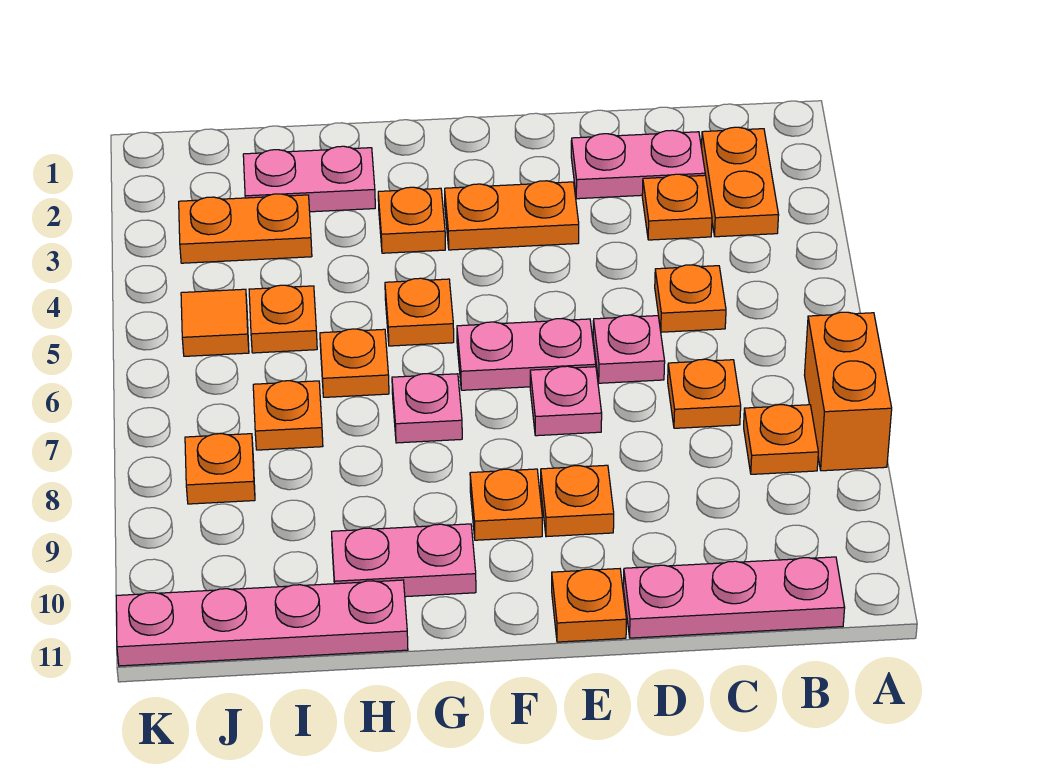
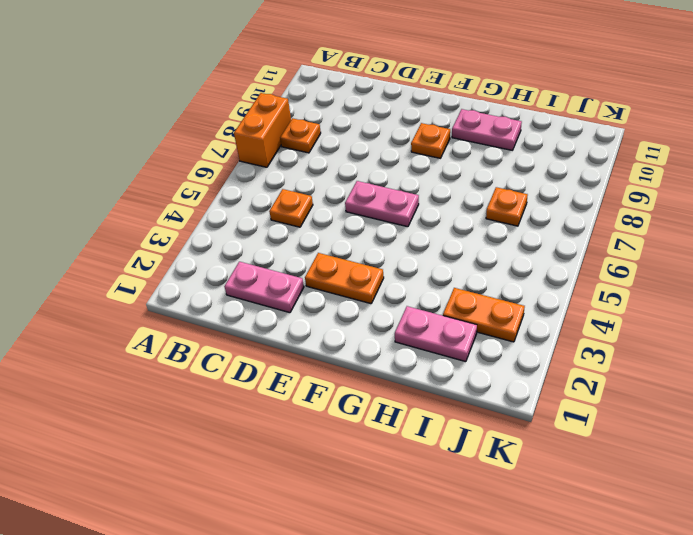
none -> orange 1x2 plate [701,127,779,237]
none -> pink 1x3 plate [623,557,845,638]
none -> orange 1x1 plate [642,174,712,240]

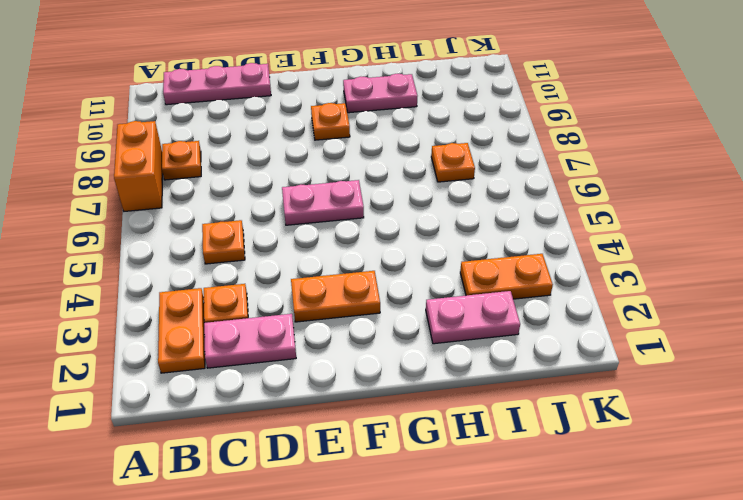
none -> orange 1x1 plate [668,359,741,428]
none -> pink 1x1 plate [593,315,665,383]
none -> pink 1x1 plate [530,366,602,436]

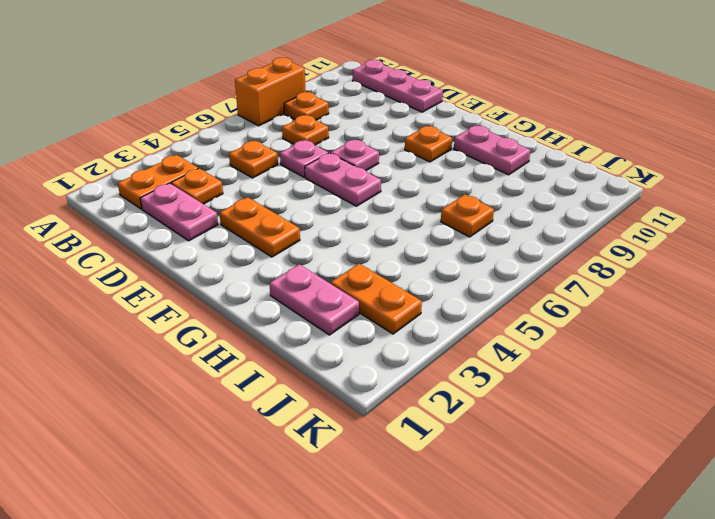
none -> orange 1x1 plate [541,465,614,537]
none -> orange 1x1 plate [552,569,627,642]
none -> orange 1x1 plate [378,187,445,253]

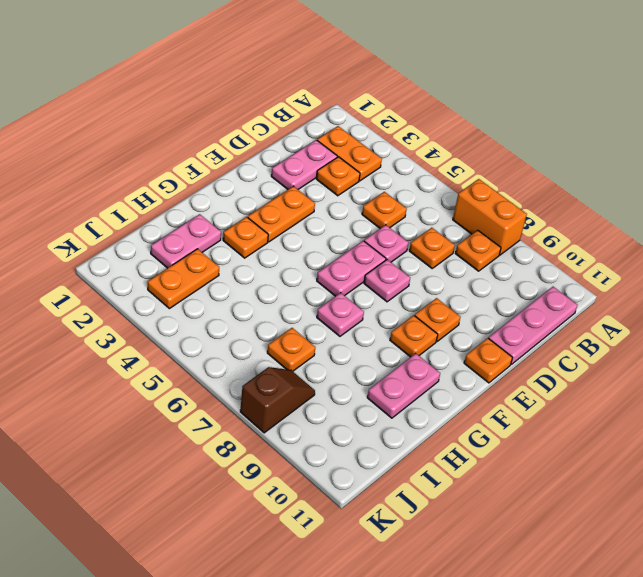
brown 1x2 slope [240,367,315,433] -> orange 1x1 plate [185,434,255,504]
none -> orange 1x1 plate [385,278,454,346]
none -> orange 1x1 plate [320,329,389,397]
none -> pink 1x4 plate [116,580,408,666]

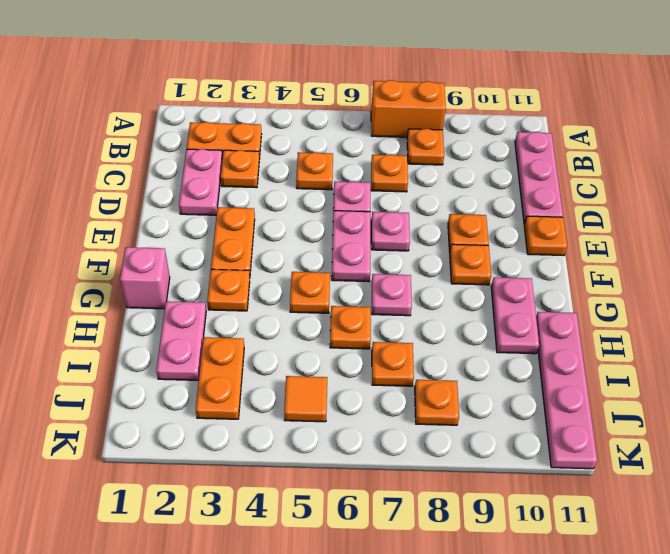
pink 1x1 brick [120,247,170,309] -> none
none -> orange 1x1 plate [249,285,317,353]

